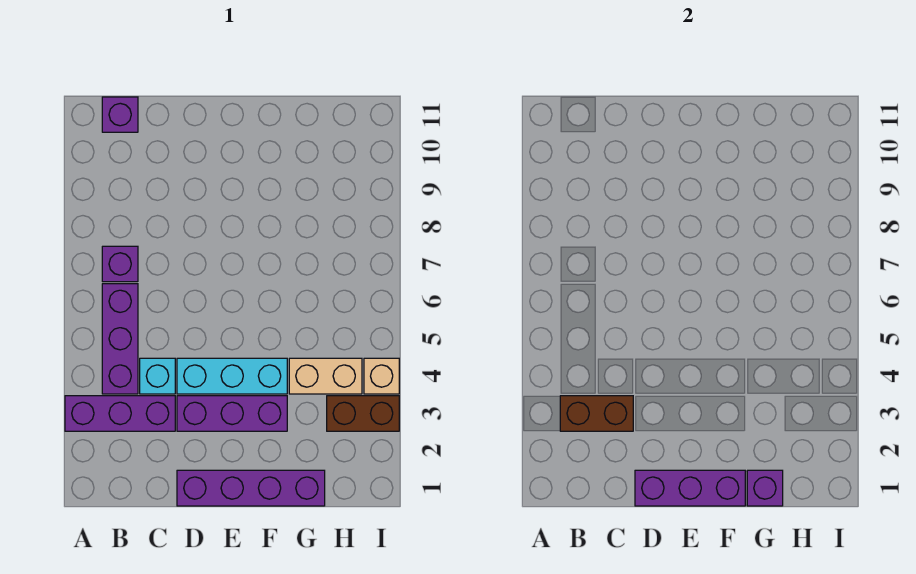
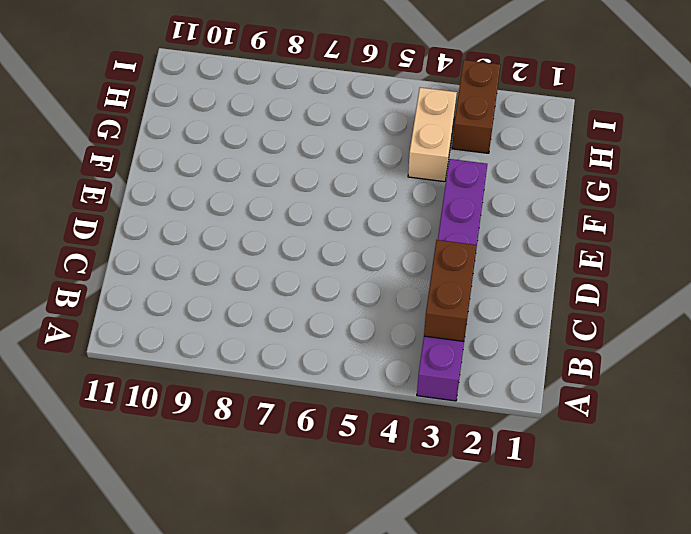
none -> purple 1x3 brick [102,284,138,394]
none -> purple 1x1 brick [102,246,138,282]
none -> purple 1x1 brick [102,97,138,132]

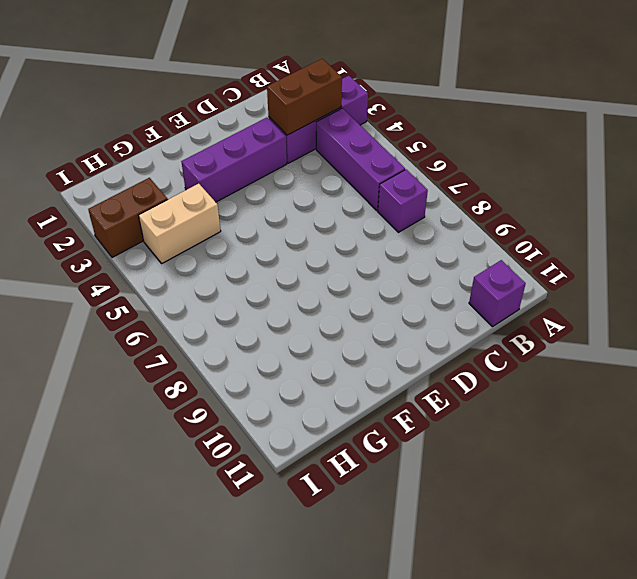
none -> cyan 1x1 brick [140,358,175,394]
none -> purple 1x4 brick [177,470,325,506]
none -> cyan 1x3 brick [177,358,287,394]

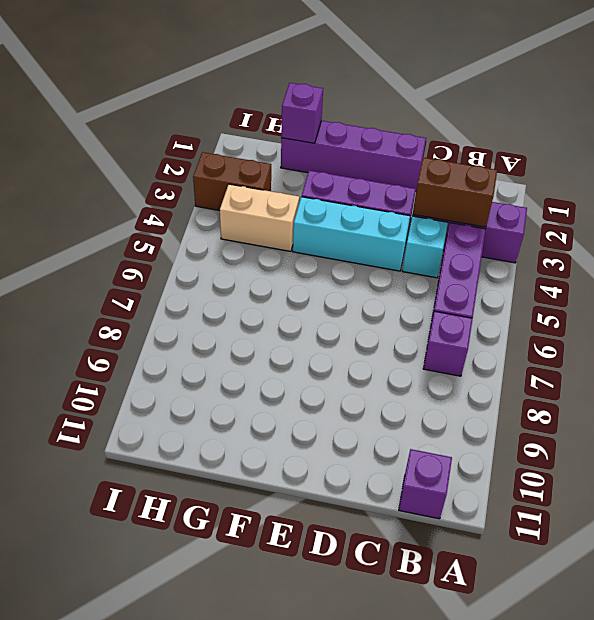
none -> tan 1x1 brick [364,358,399,394]
none -> purple 1x3 brick [635,470,745,506]

